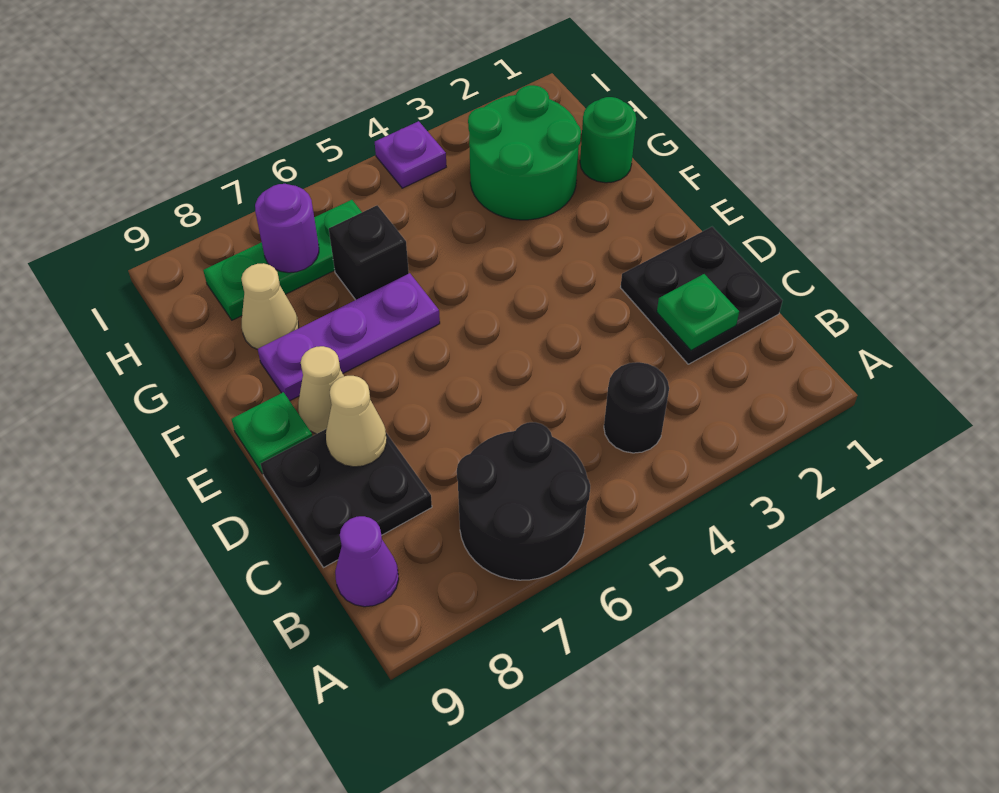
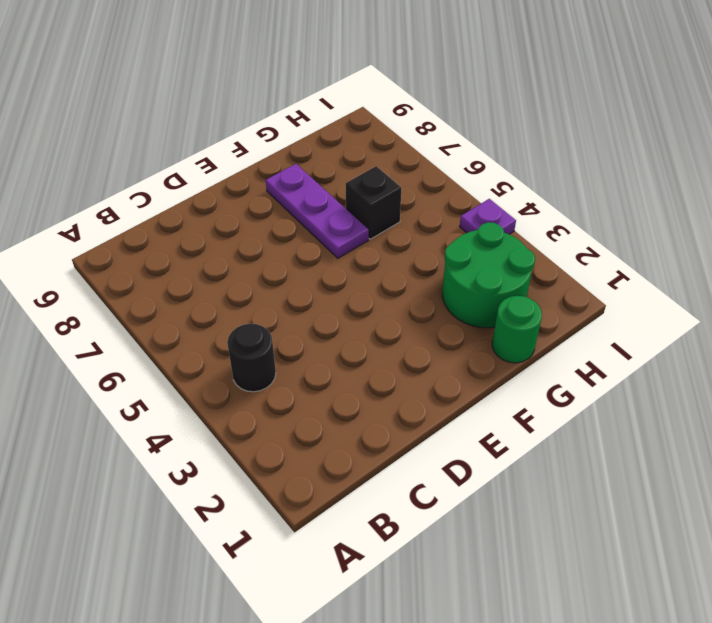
none -> black 2x2 round brick [457,422,590,580]
none -> purple 1x1 cone [335,516,399,607]
none -> black 2x2 plate [621,227,782,364]

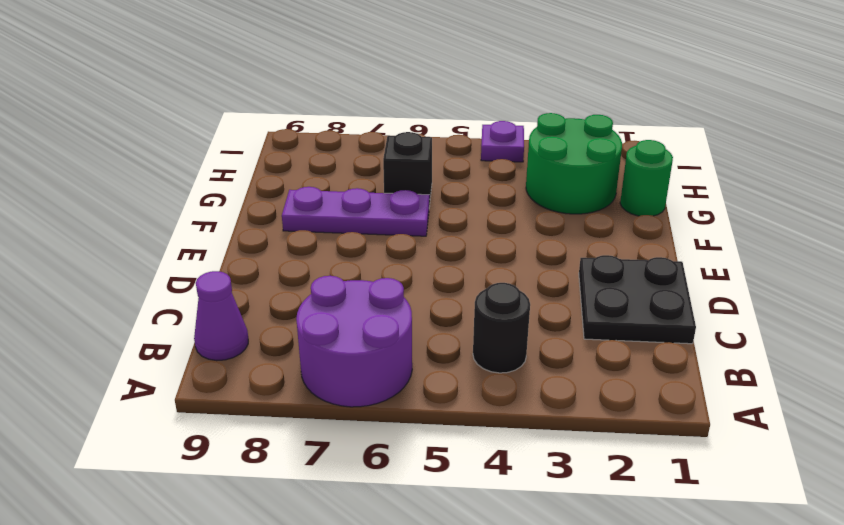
purple 2x2 round brick [296,276,412,407] -> black 2x2 round brick [457,422,590,580]
none -> black 2x2 plate [261,429,432,568]
none -> tan 1x1 cone [298,346,344,434]
none -> green 1x1 plate [232,392,312,474]

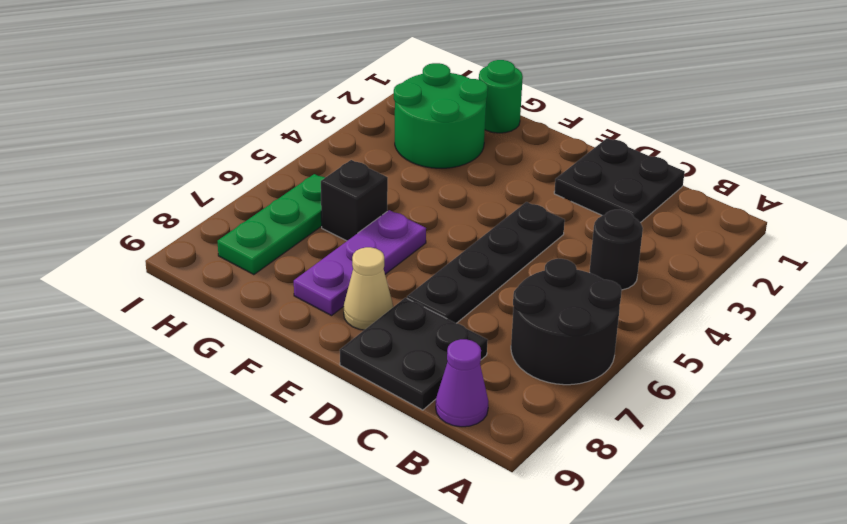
black 1x4 plate [407,202,565,323] -> none
none -> green 1x1 plate [232,392,312,474]
none -> tan 1x1 cone [241,263,299,349]
none -> purple 1x1 plate [375,121,446,188]

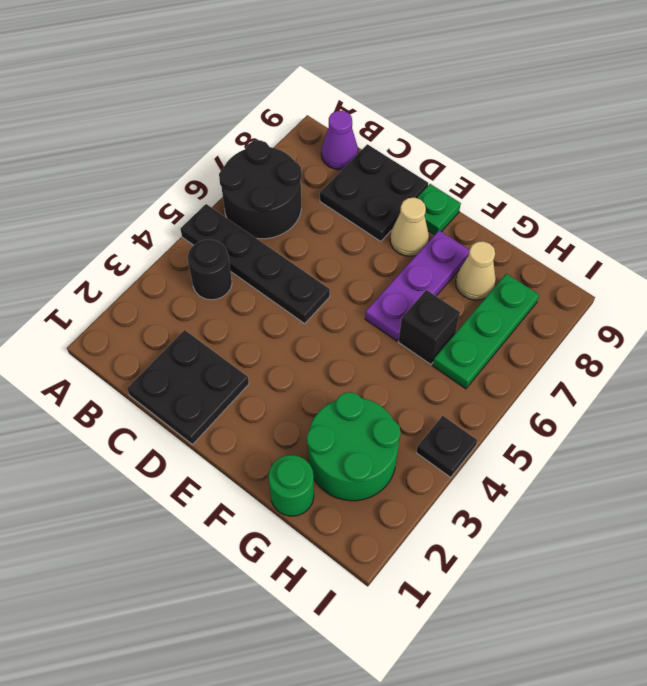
black 1x4 plate [180,204,330,323] -> none
black 1x1 plate [416,416,477,478] -> purple 1x1 plate [375,121,446,188]
none -> green 1x1 plate [657,274,739,350]
none -> tan 1x1 cone [326,376,387,467]
none -> purple 1x1 round brick [255,184,319,273]

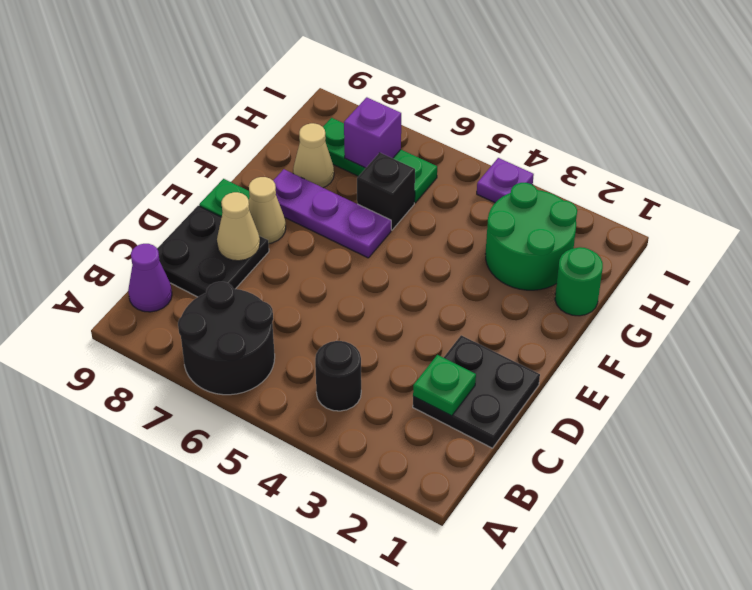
purple 1x1 brick [344,97,401,168] -> purple 1x1 round brick [255,184,319,273]

